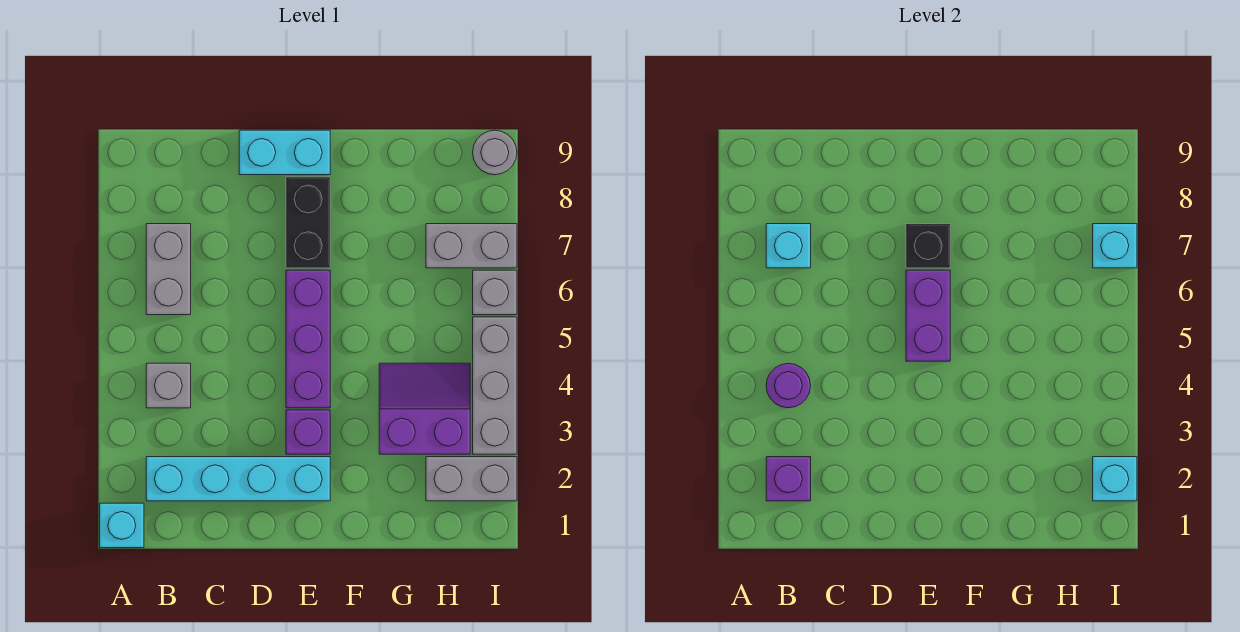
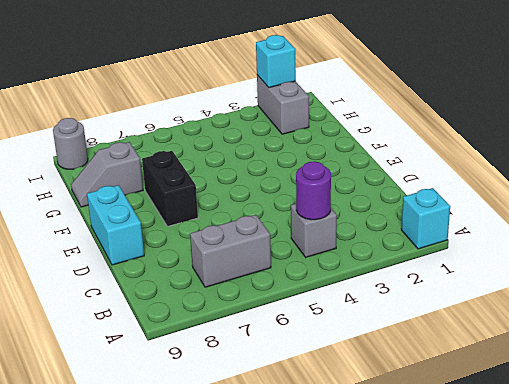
black 1x2 brick [142,151,198,226] -> black 1x2 brick turned to [286,177,330,268]
grey 1x2 slope [71,142,143,207] -> none
none -> cyan 1x4 brick [146,457,330,501]
none -> purple 1x1 brick [286,410,330,454]
none -> purple 1x3 brick [286,270,330,408]

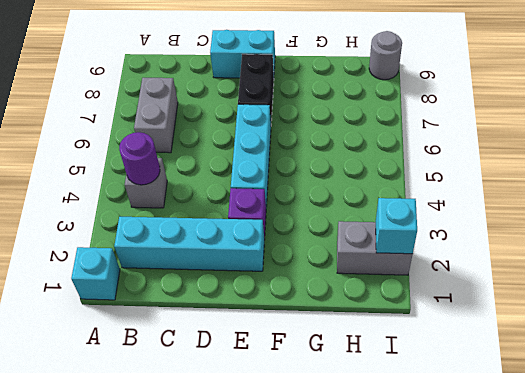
cyan 1x3 brick [231,104,271,207] -> purple 1x3 brick [286,270,330,408]
none -> purple 2x2 slope [379,363,470,454]
none -> grey 1x2 brick [426,224,517,268]
none -> grey 1x3 brick [473,317,517,454]

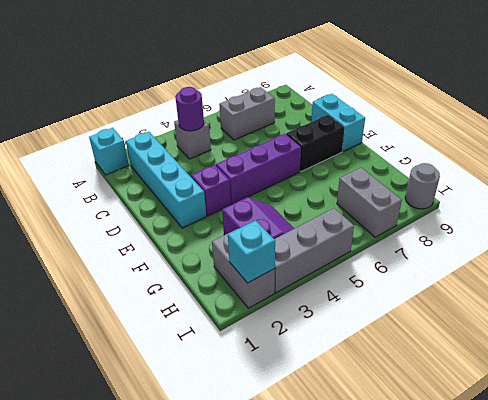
none -> grey 1x1 brick [473,270,517,315]
none -> purple 1x1 brick [766,457,811,501]
none -> cyan 1x1 brick [766,224,811,268]

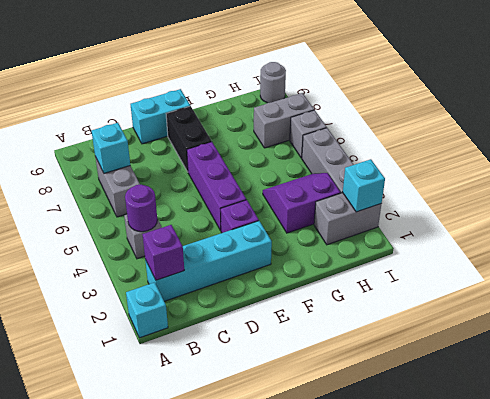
none -> purple 1x2 brick [906,270,950,361]
none -> black 1x1 brick [906,224,950,268]
none -> cyan 1x1 brick [1093,224,1137,268]

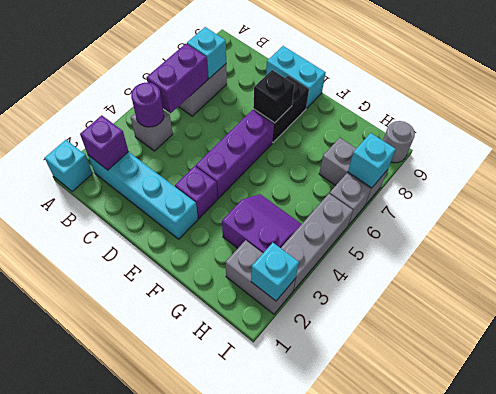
purple 1x2 brick [146,44,208,113] -> purple 1x2 brick moved to [906,270,950,361]

